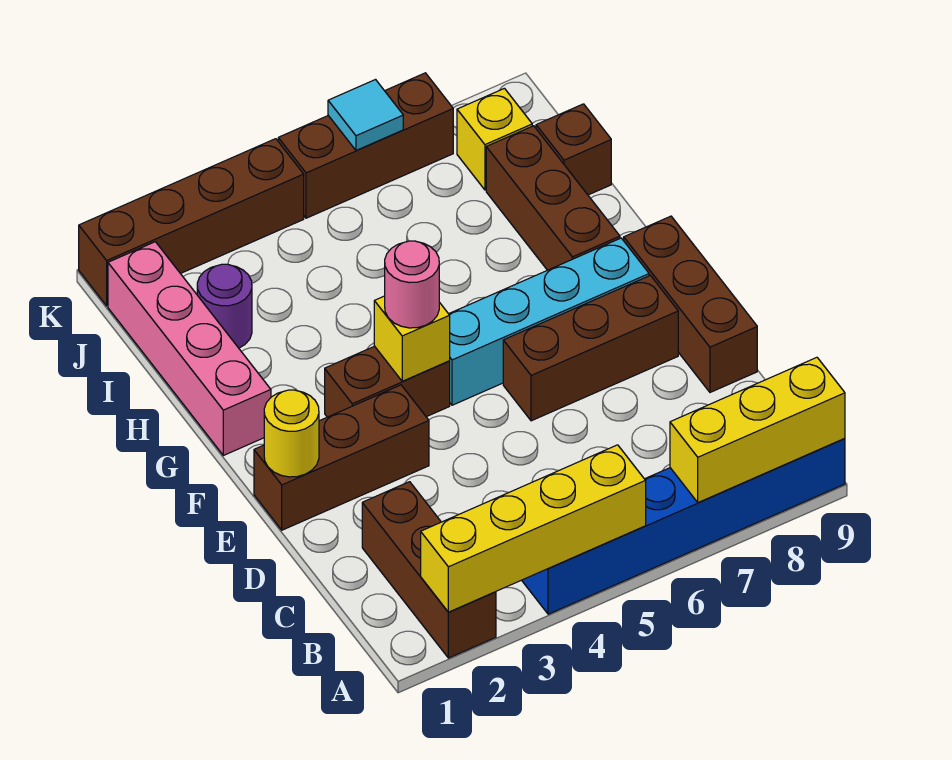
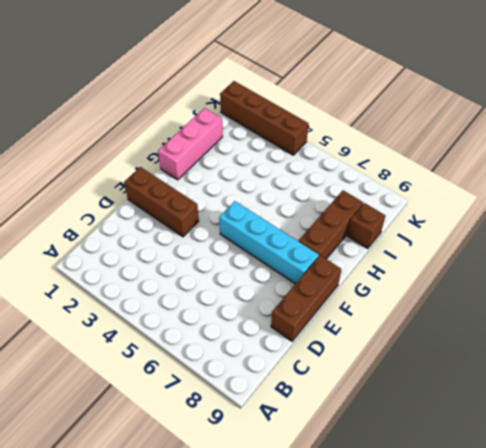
pink 1x3 brick [158,108,223,180] -> pink 1x4 brick [108,242,271,455]
none -> brown 1x3 brick [362,482,496,658]
none -> blue 1x6 brick [522,438,845,614]
none -> brown 1x3 brick [503,275,678,421]

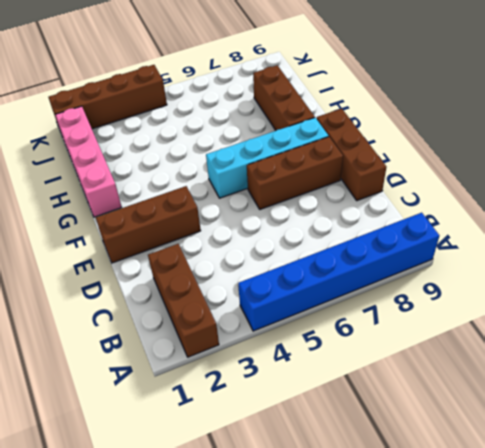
none -> brown 1x2 brick [325,346,450,417]
none -> purple 1x1 round brick [197,264,252,348]
none -> brown 1x1 brick [536,104,611,195]

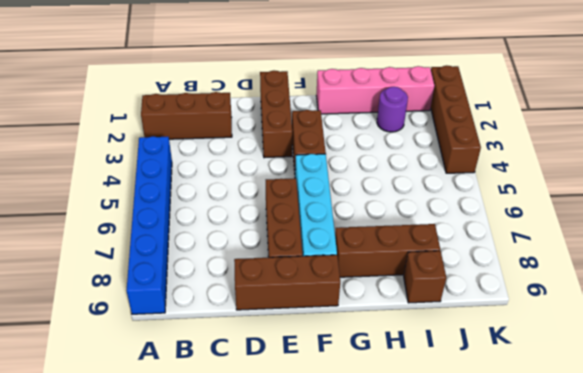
none -> yellow 1x1 brick [457,88,532,190]
none -> brown 1x3 brick [278,73,453,218]
none -> yellow 1x4 brick [421,445,646,612]

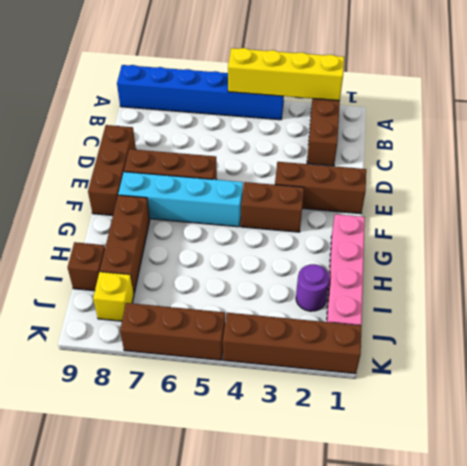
none -> yellow 1x3 brick [670,357,845,503]
none -> yellow 1x1 round brick [264,390,319,477]
none -> yellow 1x1 brick [374,296,450,381]

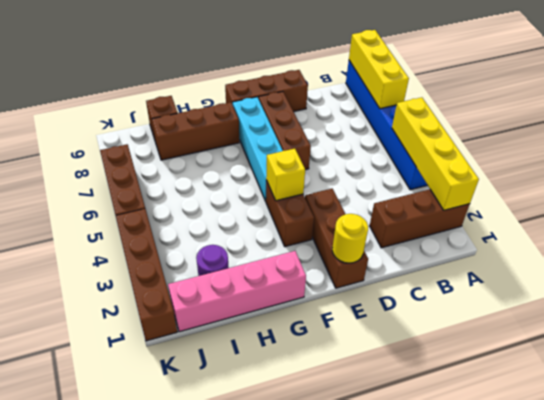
none -> yellow 1x1 brick [457,88,532,190]
none -> cyan 1x1 tile [328,80,403,150]
none -> pink 1x1 round brick [385,241,439,328]

